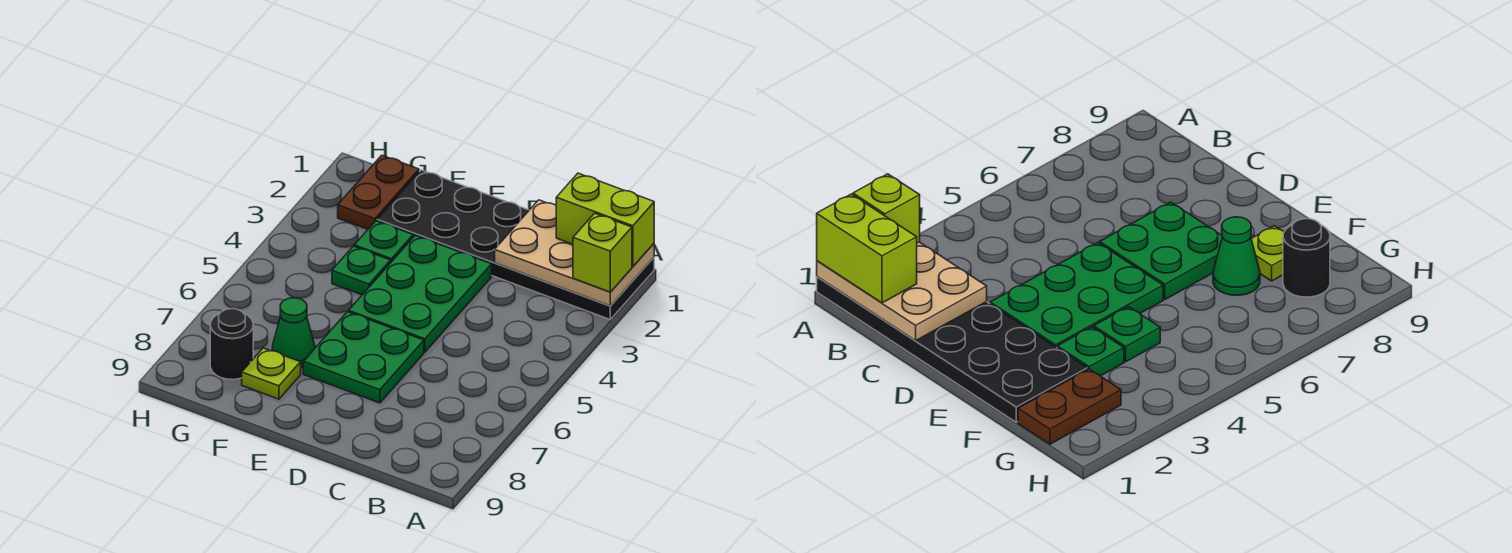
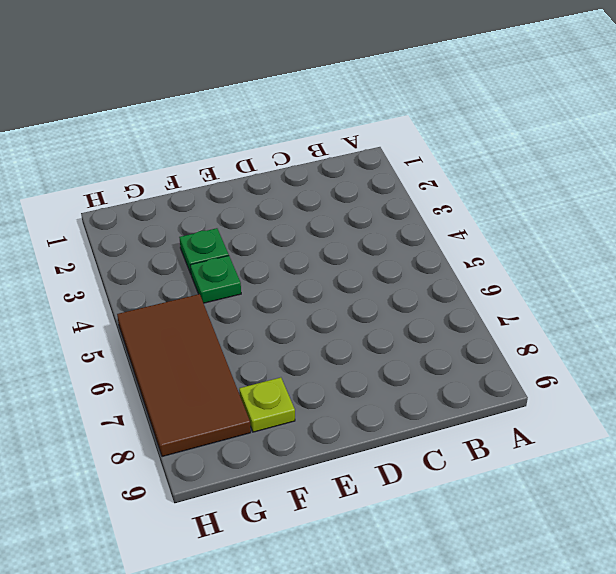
brown 2x4 tile [117,294,251,457] -> black 1x1 round brick [210,309,253,380]
none -> black 2x6 plate [377,170,654,319]
none -> green 2x3 plate [349,235,492,352]
none -> green 2x2 plate [303,312,424,403]

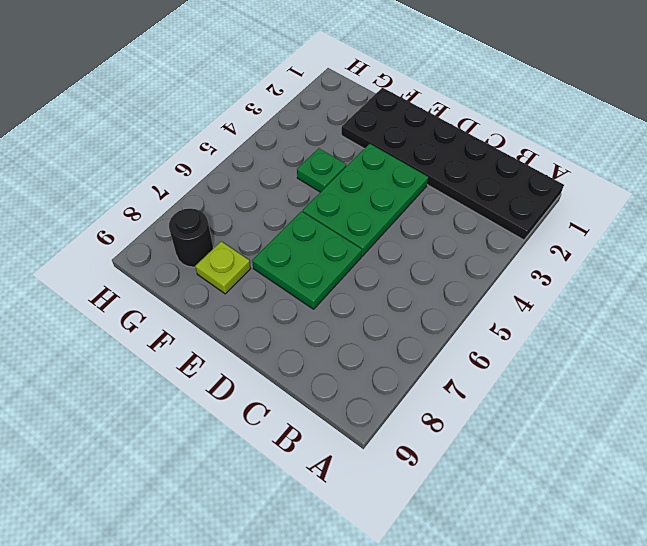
none -> green 1x1 plate [354,221,413,262]
none -> green 1x1 cone [272,298,315,368]
none -> brown 1x2 plate [338,155,419,229]

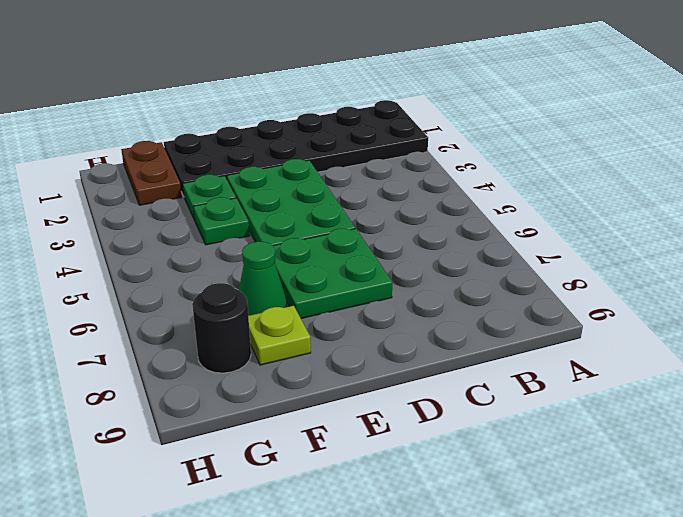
none -> tan 2x3 plate [495,200,654,306]
none -> lime 1x2 brick [556,173,654,267]
none -> lime 1x1 brick [573,213,632,292]

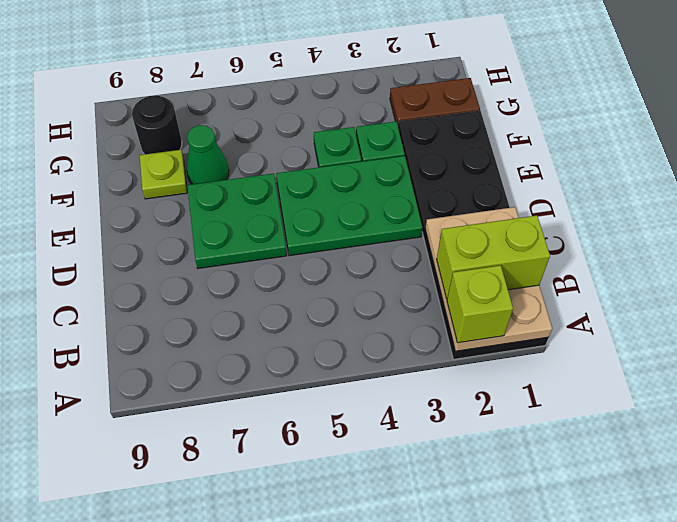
lime 1x2 brick [437,216,550,299] -> lime 1x2 brick turned to [556,173,654,267]

